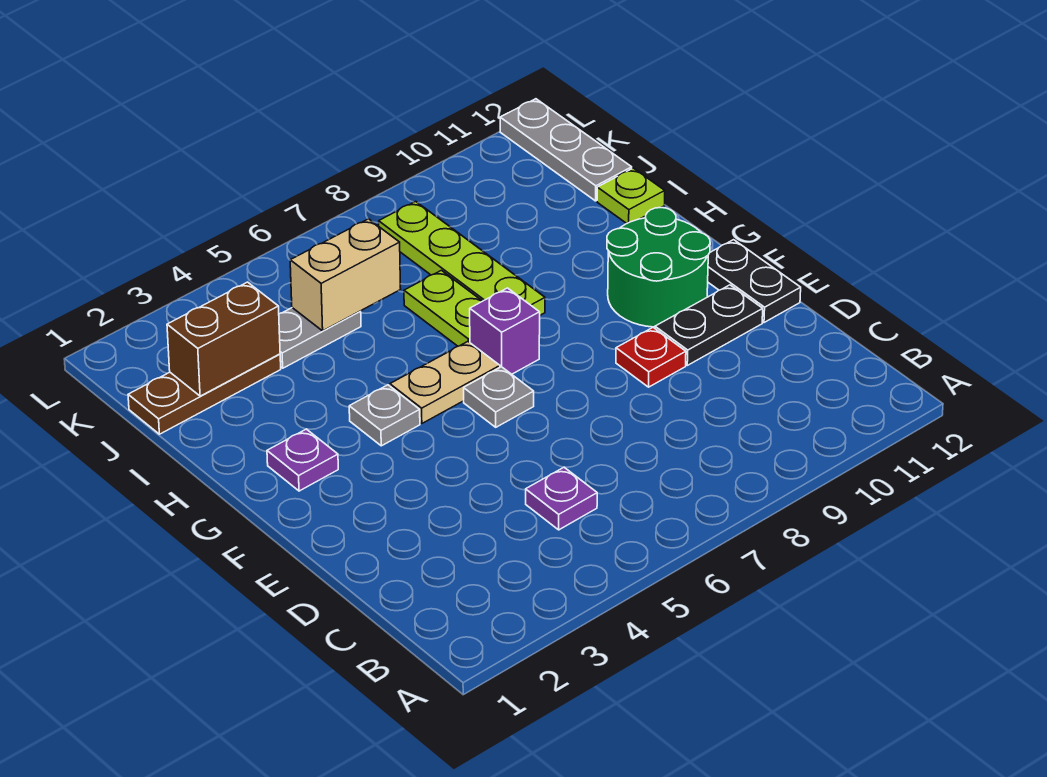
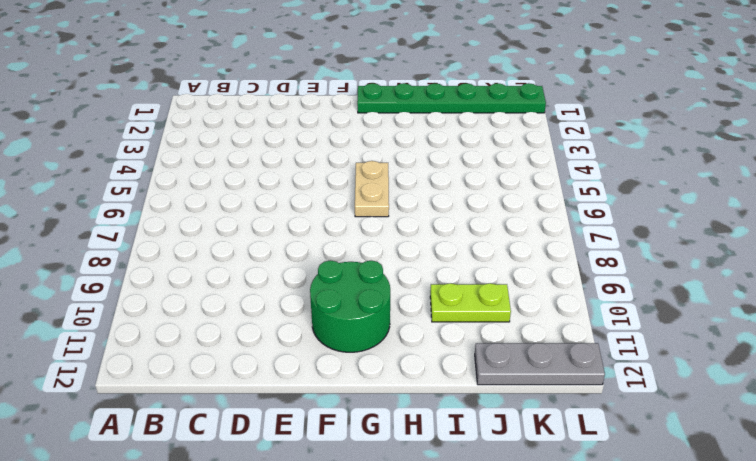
green 1x6 plate [357,83,546,113] -> brown 1x3 plate [128,354,281,434]
lime 1x2 plate [430,283,511,322] -> lime 1x2 plate moved to [404,270,482,346]
none -> purple 1x1 plate [526,467,597,530]
none -> red 1x1 plate [616,327,686,387]
none -> black 1x2 plate [655,285,763,365]

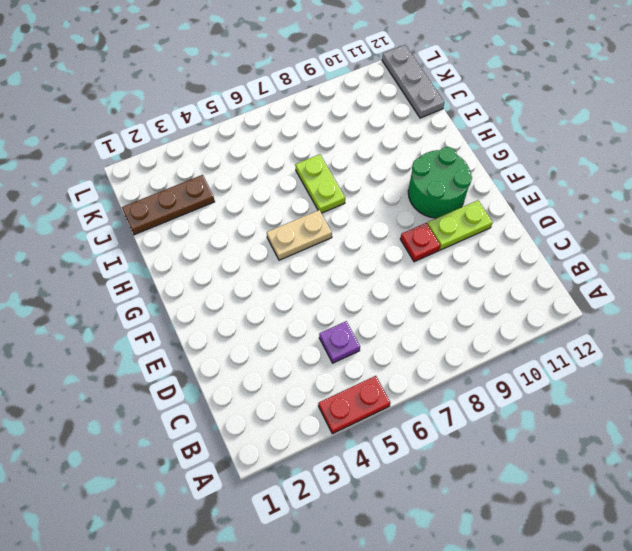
red 1x2 plate [318,376,390,434] -> none
lime 1x2 plate [427,200,493,250] -> black 1x2 plate [655,285,763,365]
none -> black 1x2 plate [708,240,801,323]
none -> grey 1x1 plate [464,367,534,427]
none -> purple 1x1 plate [267,429,338,491]

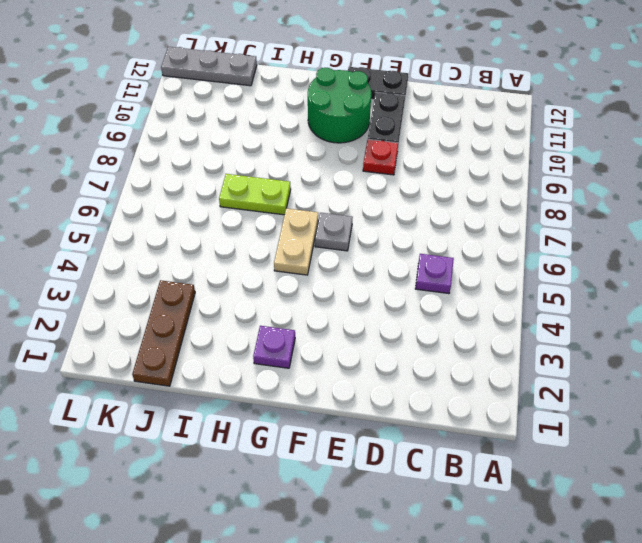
none -> grey 1x1 plate [349,385,420,446]
none -> purple 1x1 brick [470,288,540,374]
none -> lime 1x4 plate [379,201,545,315]

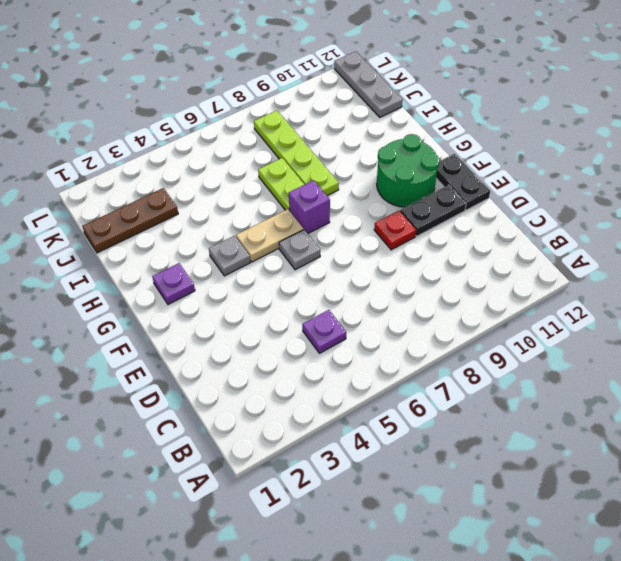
none -> lime 1x1 plate [597,168,665,224]
none -> grey 1x2 plate [279,308,361,368]
none -> brown 1x2 brick [167,282,280,396]

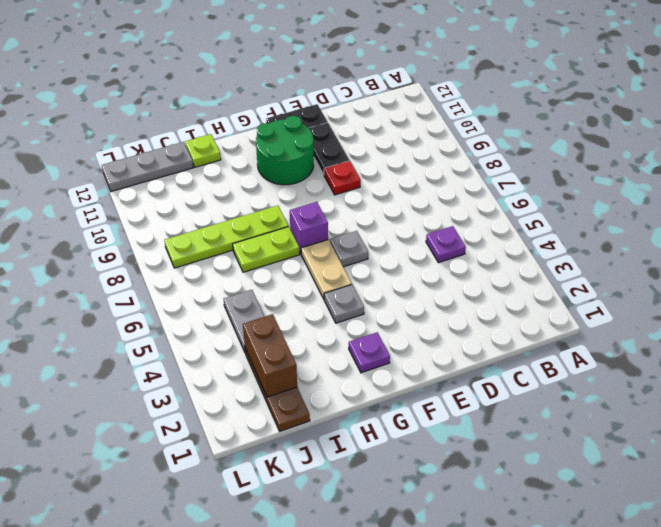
none -> tan 1x2 brick [290,219,401,331]

